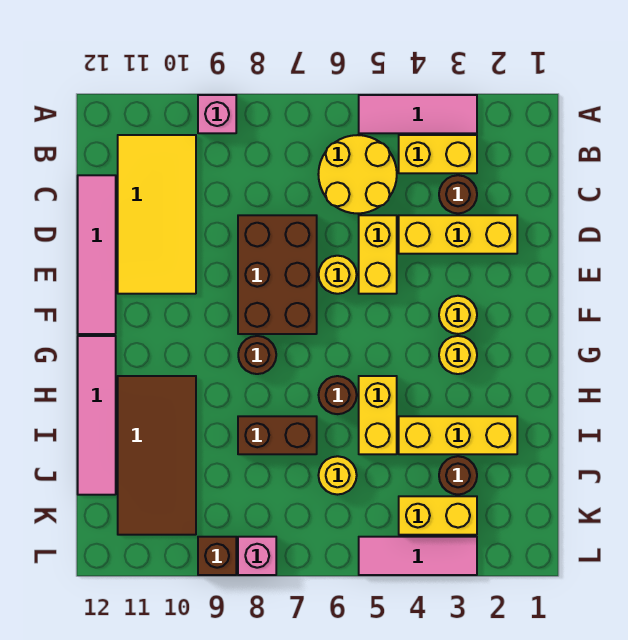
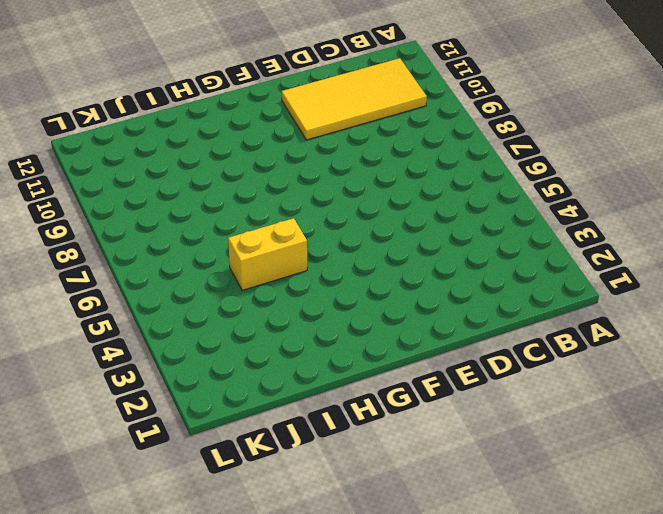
none -> pink 1x3 tile [359,95,477,133]
none -> pink 1x1 brick [198,95,236,133]
none -> yellow 1x2 brick [399,135,477,173]

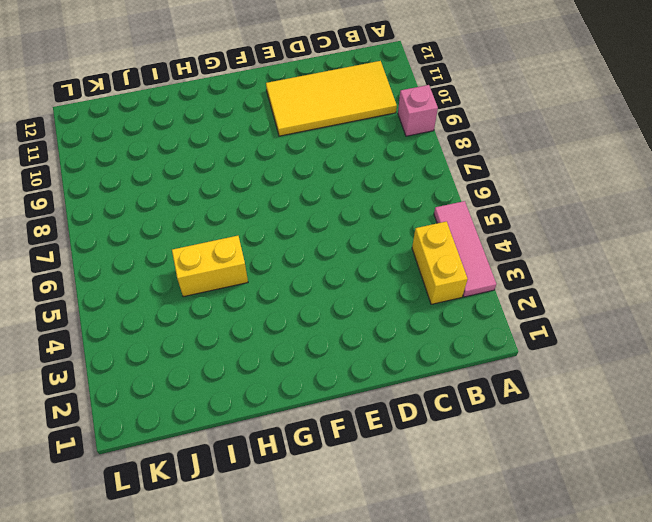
none -> yellow 2x2 round brick [318,135,397,213]
none -> brown 1x1 round brick [439,175,477,213]
none -> pink 1x4 tile [78,175,116,334]

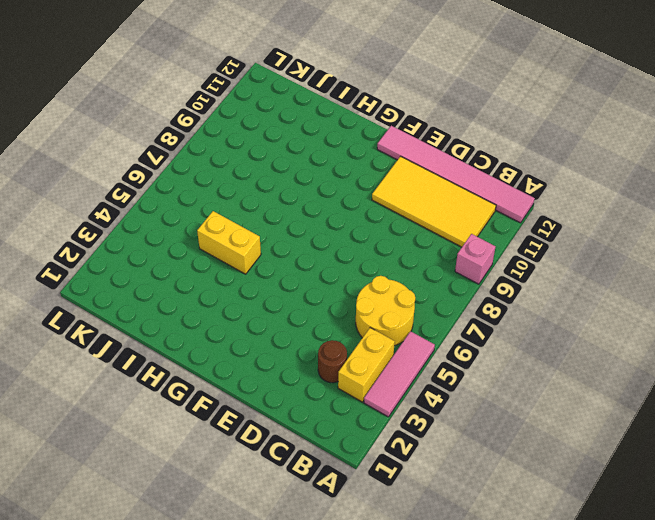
pink 1x6 tile [377,126,535,223] -> pink 1x4 tile [78,175,116,334]
none -> yellow 1x3 brick [399,215,517,254]
none -> yellow 1x2 brick [359,215,397,294]
none -> brown 2x3 brick [238,215,317,334]

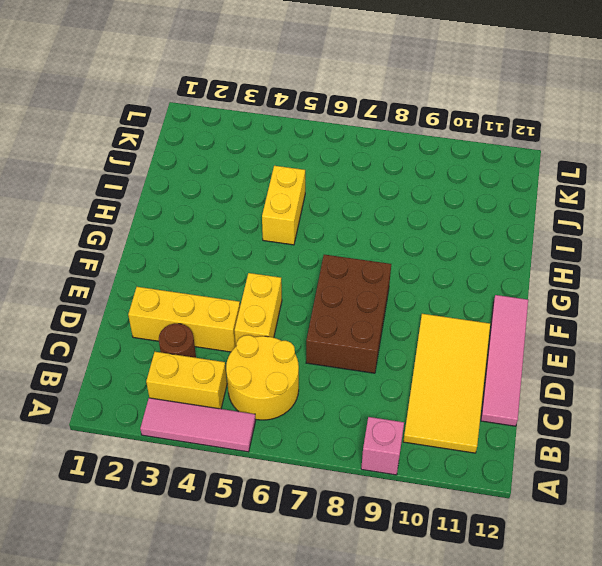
none -> yellow 1x1 round brick [318,256,357,294]
none -> yellow 1x1 round brick [439,296,477,334]
none -> yellow 1x1 round brick [439,336,477,374]

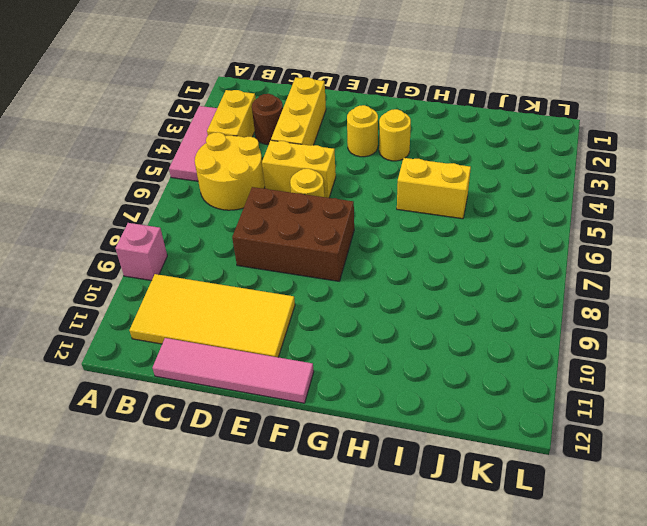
none -> brown 1x1 round brick [238,336,276,374]
none -> pink 1x4 tile [78,336,116,495]
none -> brown 1x1 round brick [319,376,357,414]

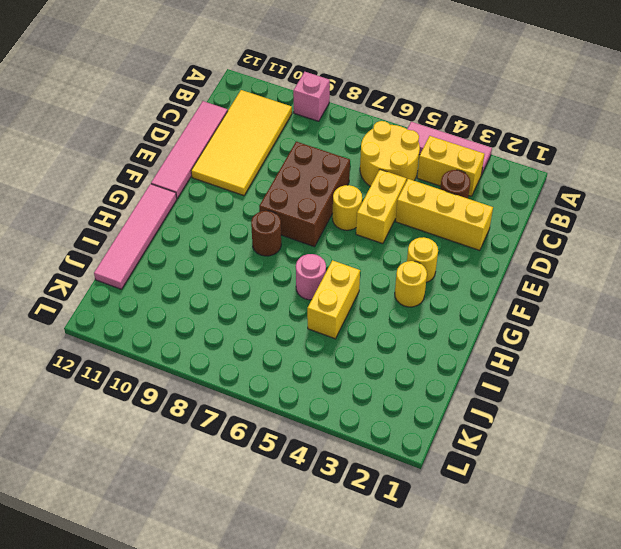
pink 1x1 round brick [296,254,326,300] -> brown 1x1 round brick [319,376,357,414]
none -> brown 2x4 tile [118,376,196,535]
none -> yellow 1x3 brick [399,416,517,454]
none -> brown 1x2 brick [238,416,317,454]

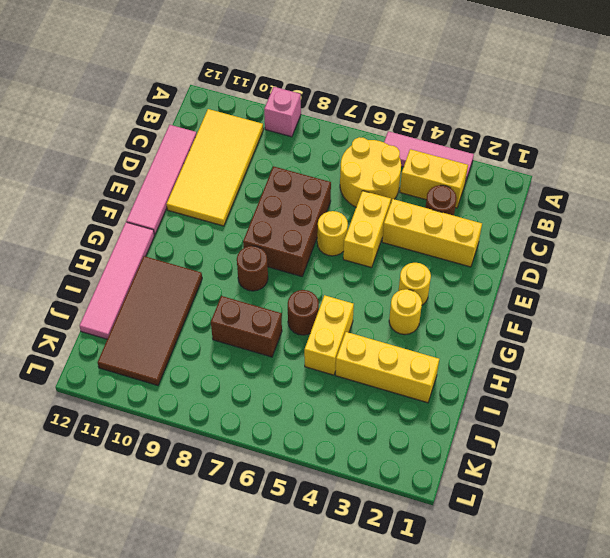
none -> brown 1x1 round brick [439,456,477,494]
none -> yellow 1x1 round brick [318,456,357,495]
none -> yellow 1x2 brick [399,496,477,535]

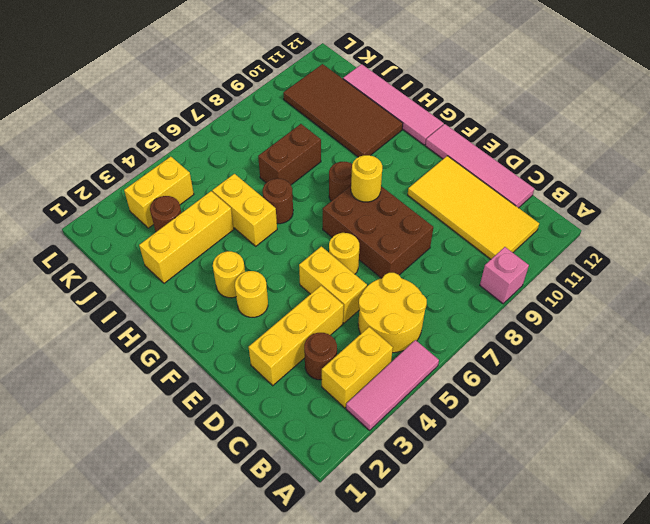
yellow 1x1 round brick [351,155,382,202] -> yellow 1x1 round brick moved to [318,456,357,495]
none -> pink 1x3 tile [359,537,477,575]
none -> pink 1x1 brick [238,537,276,575]
none -> brown 1x1 brick [198,537,236,575]

